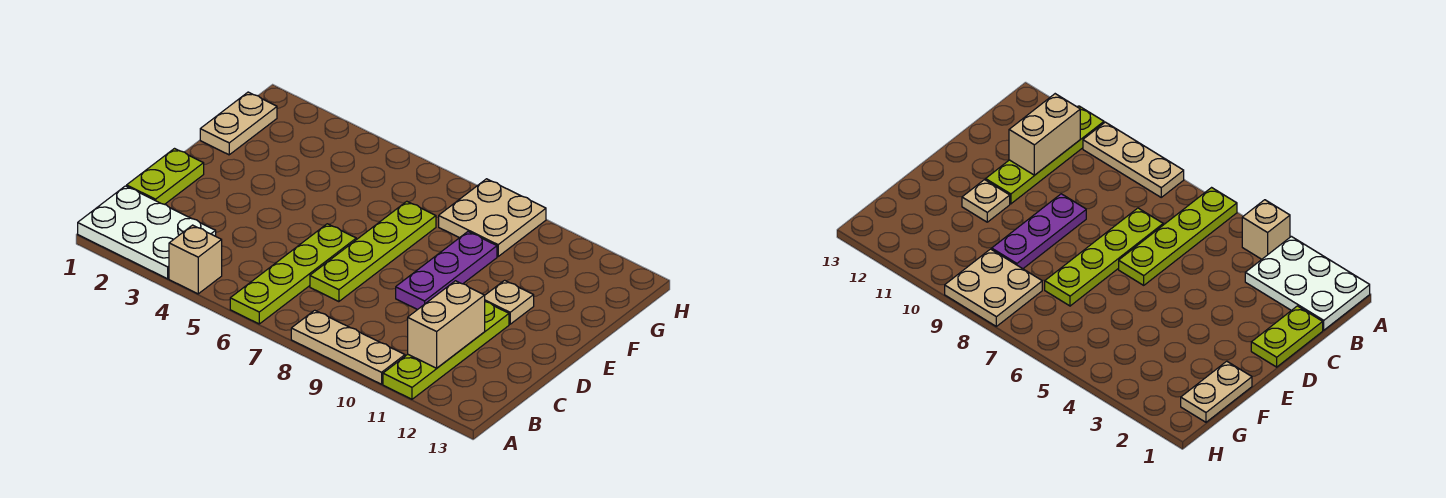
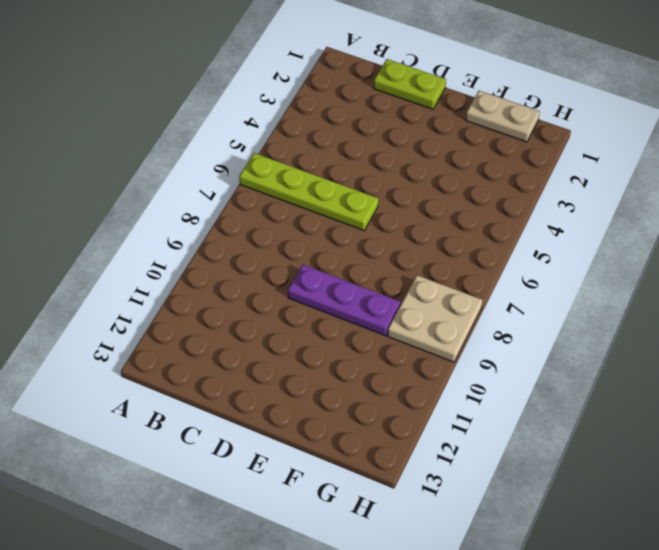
none -> white 2x3 plate [78,186,216,279]
none -> tan 1x1 brick [169,225,222,294]
none -> tan 1x3 plate [291,310,405,384]

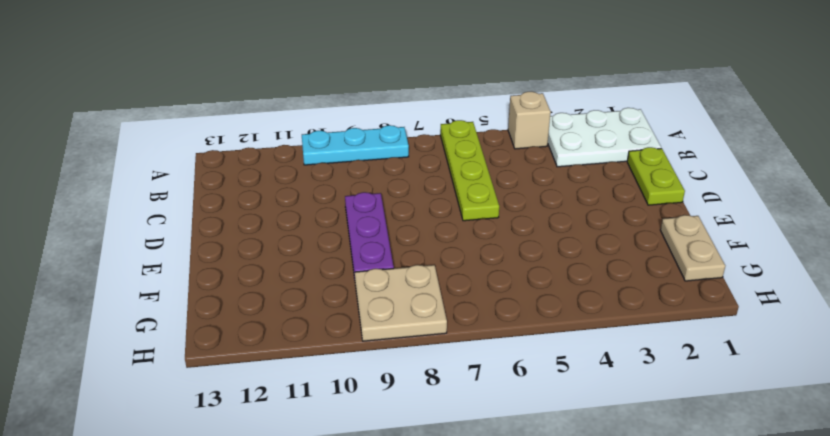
cyan 1x3 plate [302,125,409,165] -> tan 1x3 plate [291,310,405,384]
none -> lime 1x4 plate [383,302,509,399]
none -> lime 1x4 plate [310,201,436,302]
none -> tan 1x1 plate [485,280,534,324]

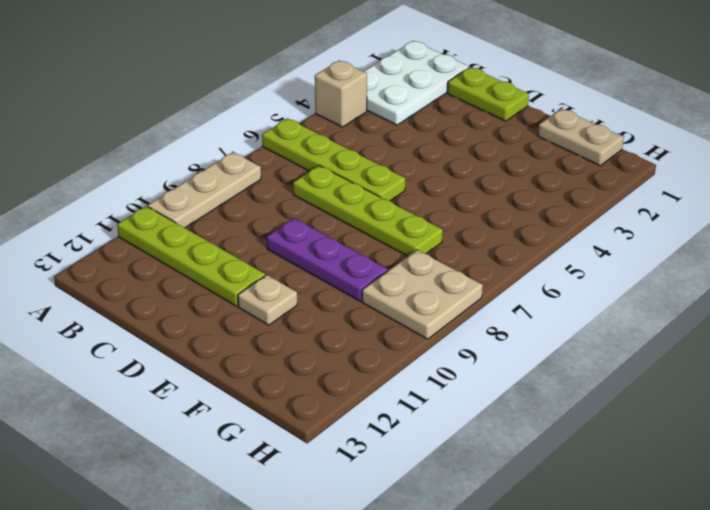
none -> tan 1x2 brick [408,281,485,368]

